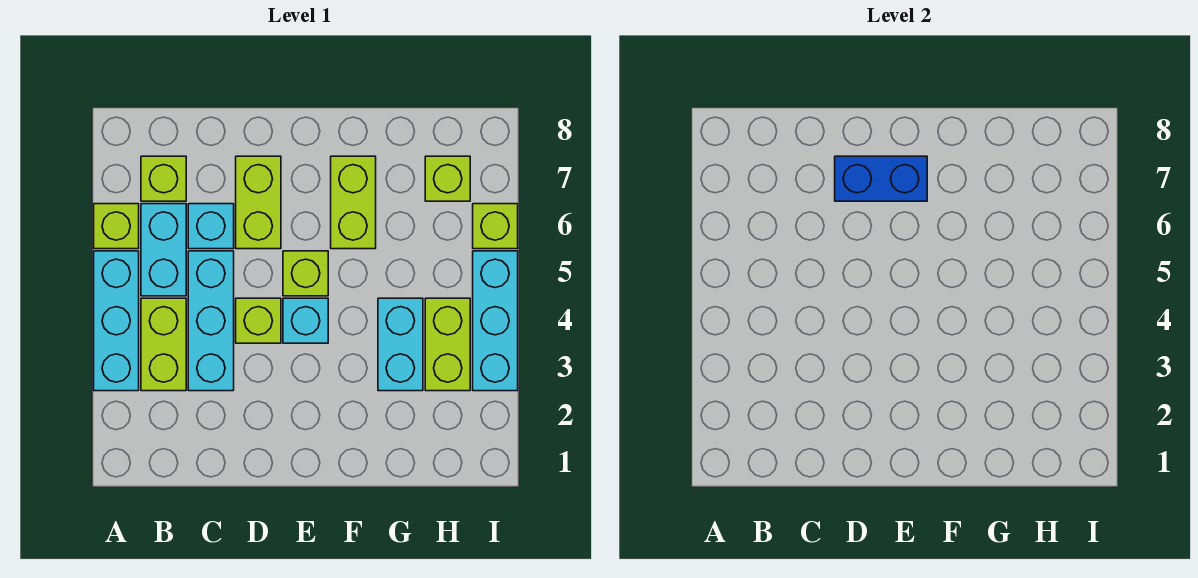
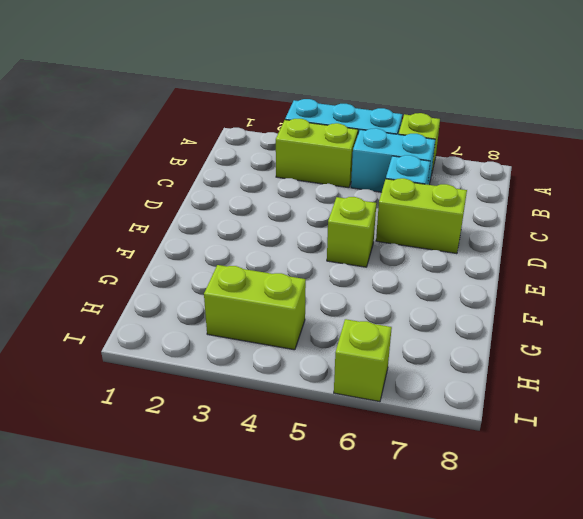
none -> lime 1x1 brick [141,156,186,201]
none -> cyan 1x3 brick [188,251,234,391]
none -> lime 1x1 brick [236,298,281,343]

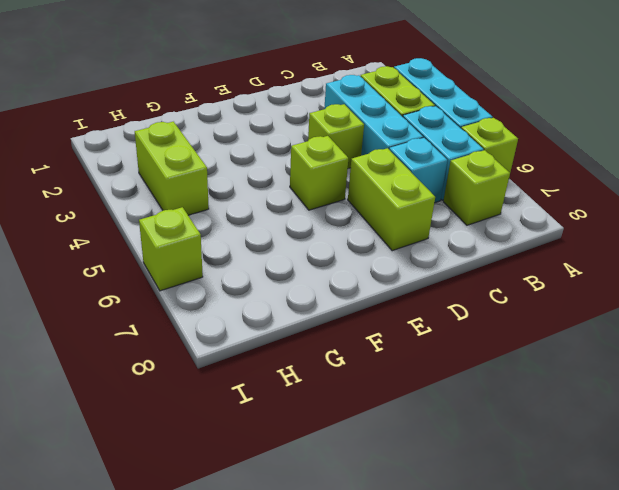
none -> cyan 1x1 brick [283,298,328,343]
none -> lime 1x2 brick [331,156,376,249]
none -> cyan 1x2 brick [378,298,423,391]

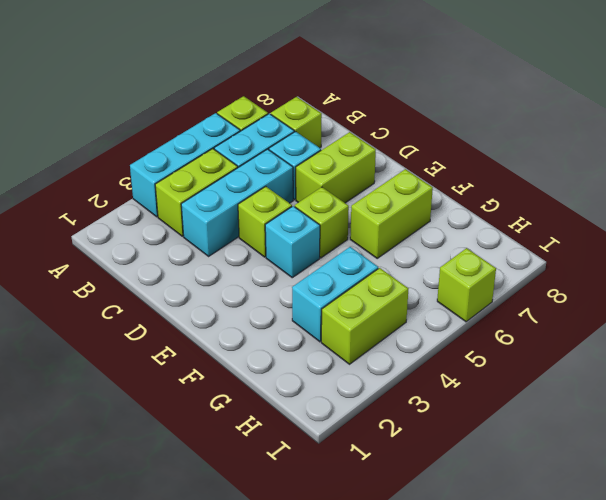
none -> lime 1x1 brick [425,156,470,201]
none -> cyan 1x3 brick [473,251,518,391]
none -> blue 1x2 brick [835,156,927,201]

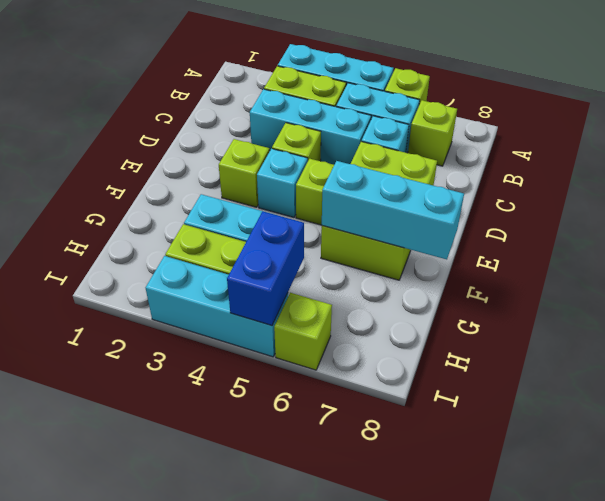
lime 1x1 brick [219,139,270,207] -> lime 1x1 brick moved to [425,156,470,201]
cyan 1x3 brick [322,161,464,259] -> none
blue 1x2 brick [227,211,304,326] -> blue 1x2 brick moved to [835,156,927,201]

